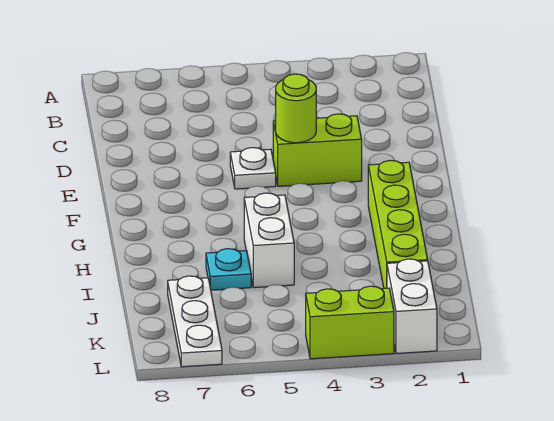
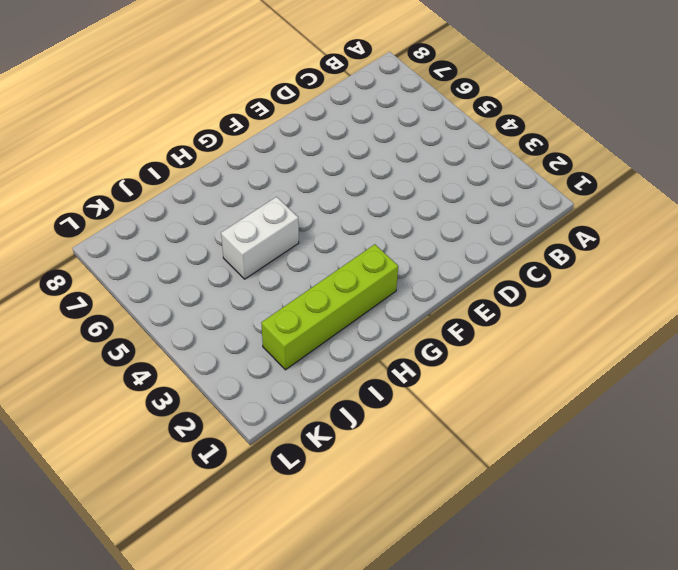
none -> lime 1x2 brick [273,114,362,186]
none -> white 1x1 plate [230,148,276,189]

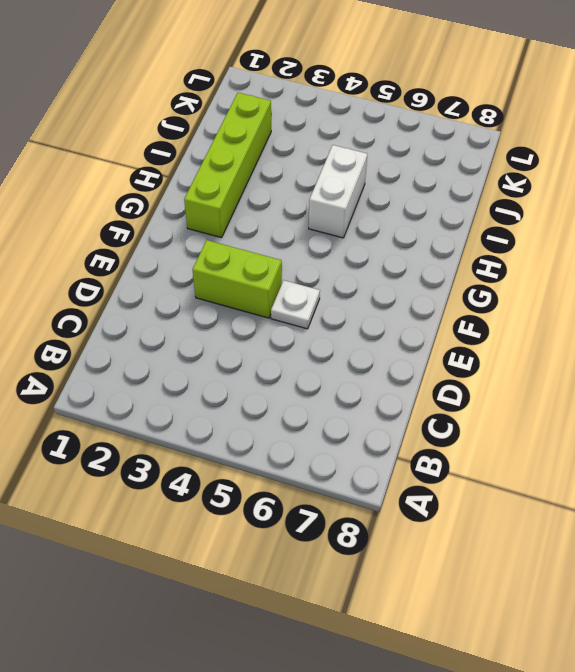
none -> cyan 1x1 plate [206,249,251,290]
none -> white 1x3 plate [168,276,222,367]

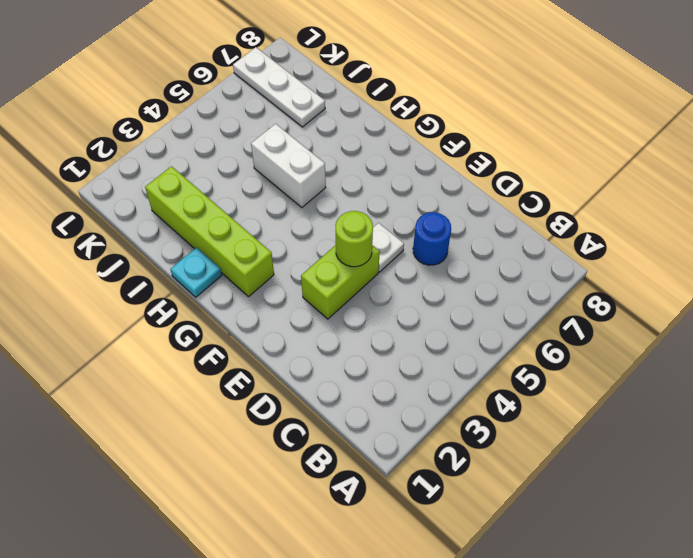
blue 1x1 round brick [413,212,451,265] -> none
cyan 1x1 plate [170,247,222,297] -> cyan 1x1 plate moved to [206,249,251,290]
none -> white 1x2 brick [387,259,437,354]
none -> lime 1x2 brick [306,286,394,359]

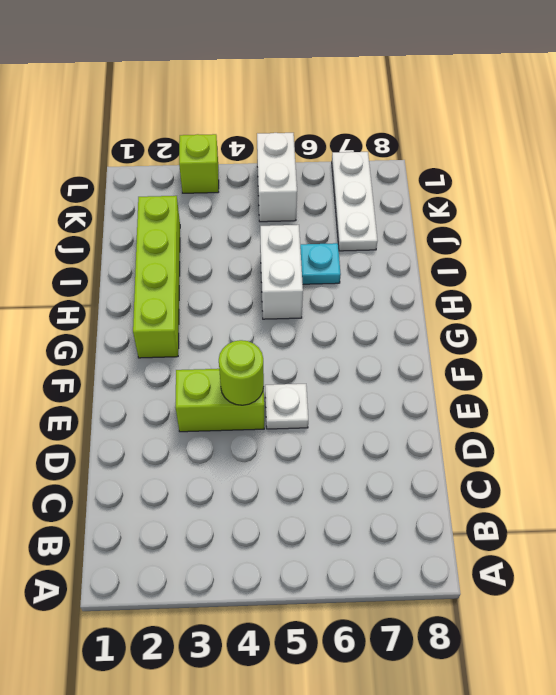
white 1x2 brick [257,133,297,222] -> white 1x2 brick moved to [387,259,437,354]
lime 1x1 brick [179,134,219,193] -> lime 1x2 brick [306,286,394,359]

